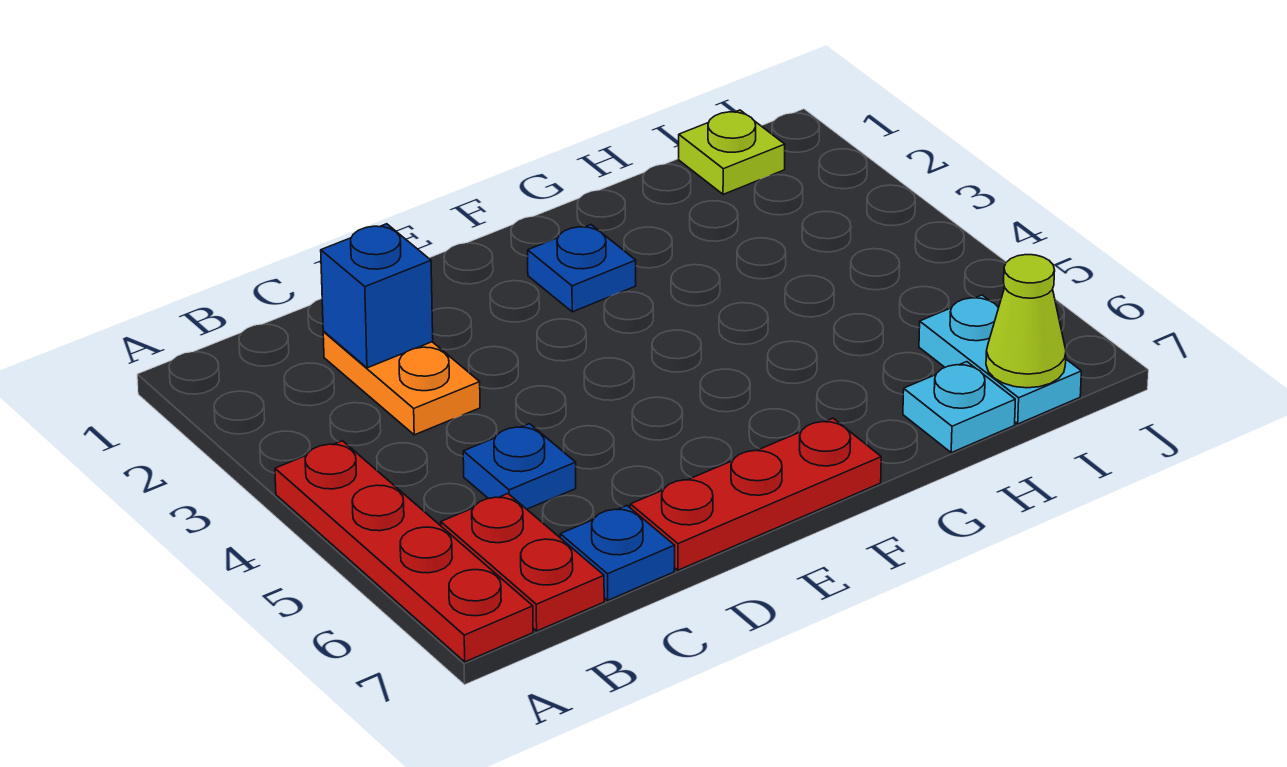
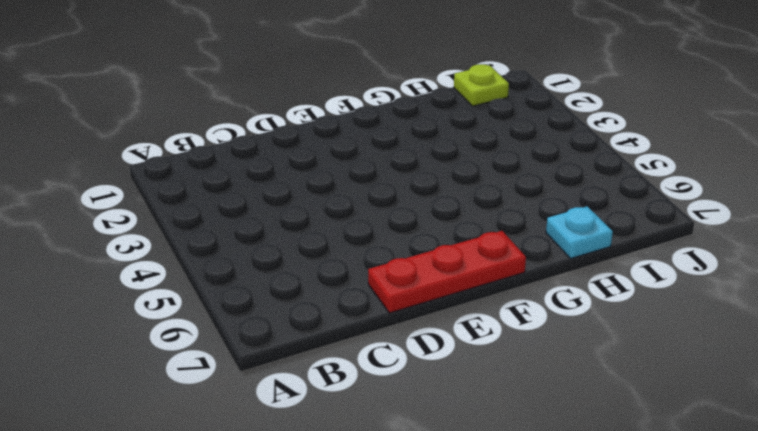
none -> red 1x4 plate [275,441,533,662]
none -> red 1x2 plate [441,494,604,631]
none -> orange 1x2 plate [323,332,480,435]

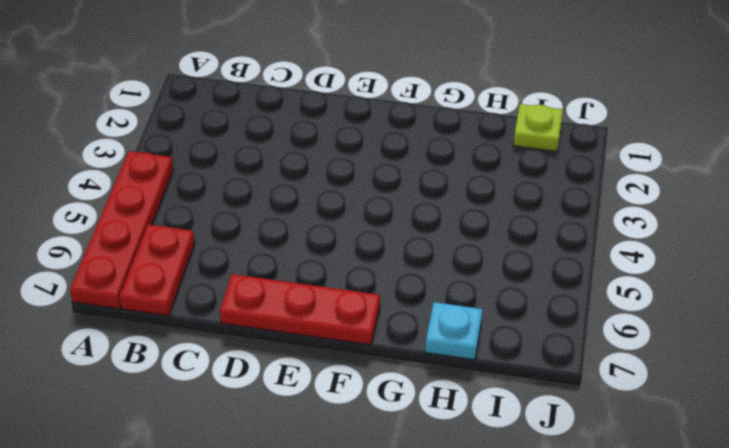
none -> orange 1x2 plate [323,332,480,435]
none -> blue 1x1 plate [463,424,576,509]
none -> blue 1x1 plate [560,506,675,600]

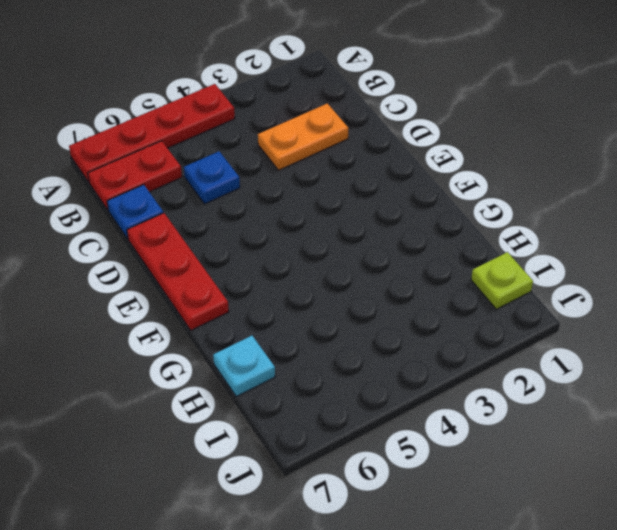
none -> blue 1x1 plate [528,225,636,312]
none -> cyan 1x2 plate [919,295,1081,424]
none -> blue 1x1 brick [321,224,433,368]

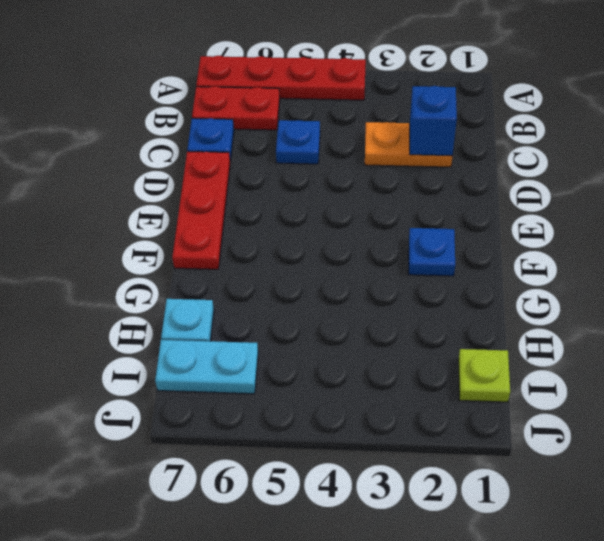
none -> lime 1x1 cone [986,255,1066,388]

